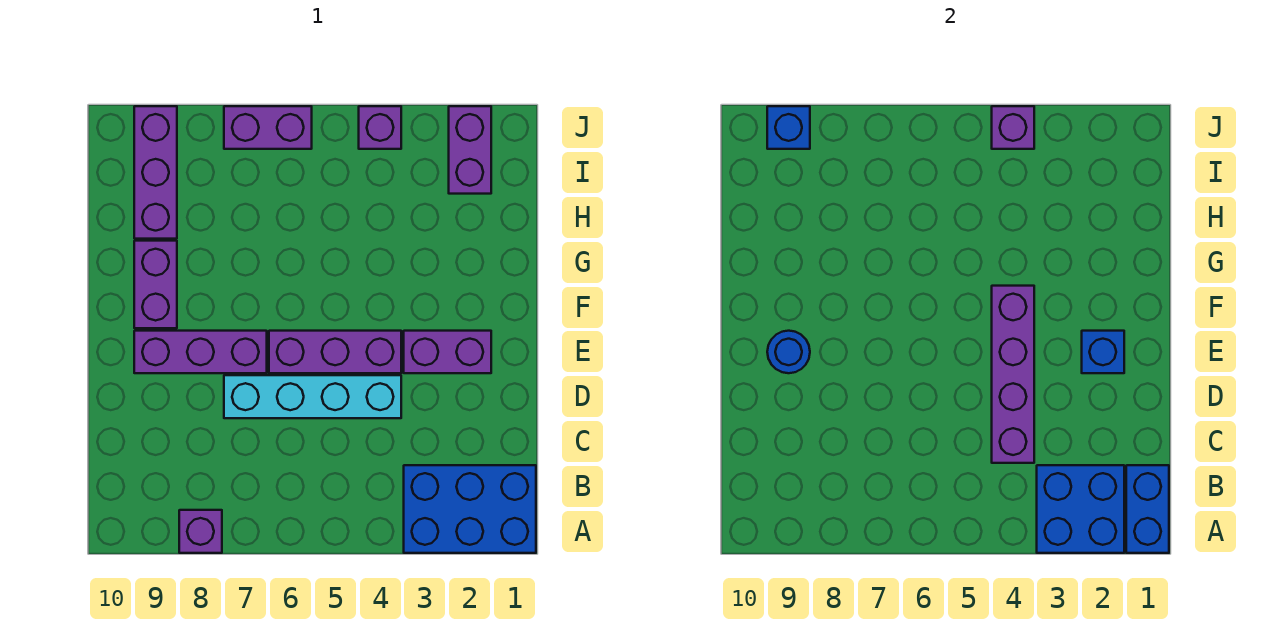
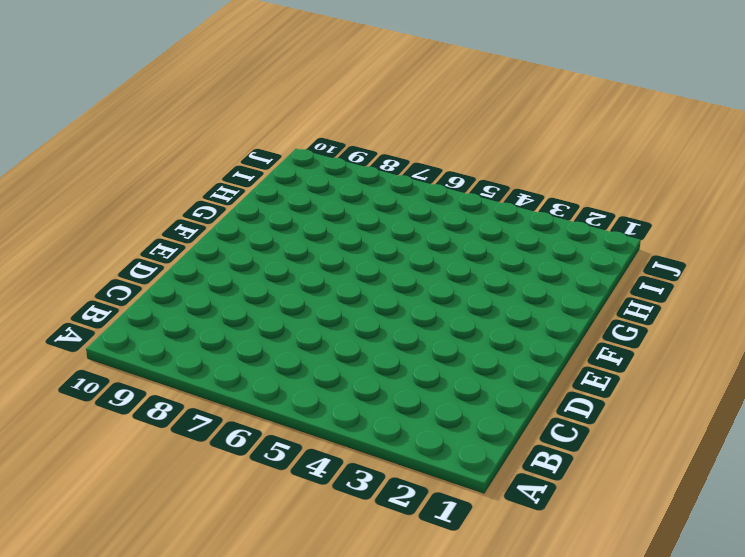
none -> blue 2x3 brick [404,465,536,553]
none -> purple 1x1 brick [179,510,222,553]
none -> cyan 1x4 brick [224,375,401,418]

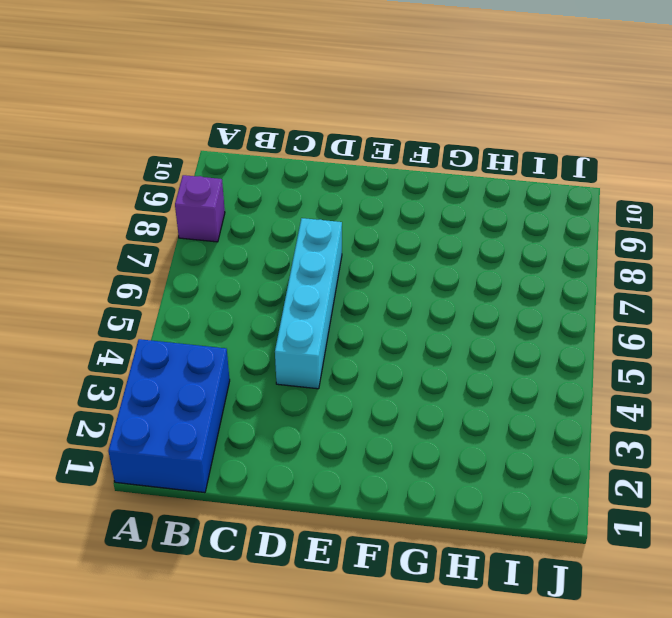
none -> purple 1x2 brick [404,331,491,373]
none -> purple 1x3 brick [269,331,401,373]
none -> purple 1x3 brick [134,331,267,373]

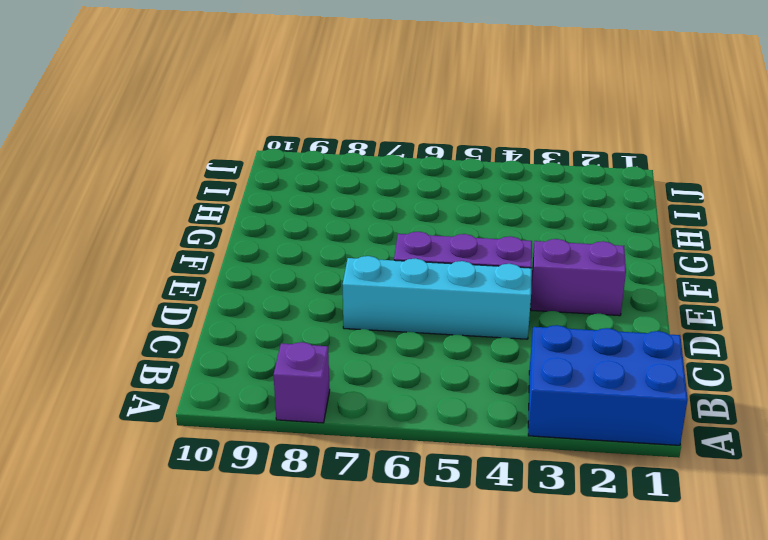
none -> purple 1x3 brick [134,331,267,373]
none -> purple 1x2 brick [134,241,177,328]
none -> purple 1x3 brick [134,106,177,239]

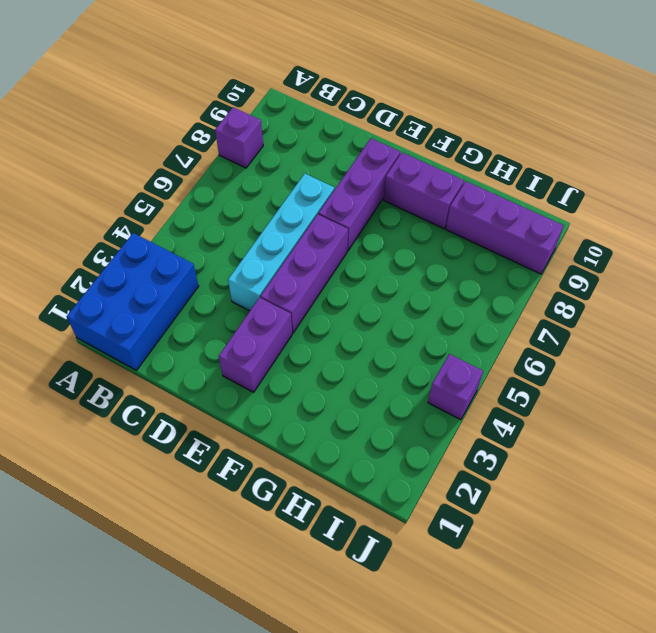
none -> purple 1x2 brick [449,106,491,194]
none -> purple 1x2 brick [224,106,312,149]
none -> blue 1x2 brick [1126,465,1169,553]

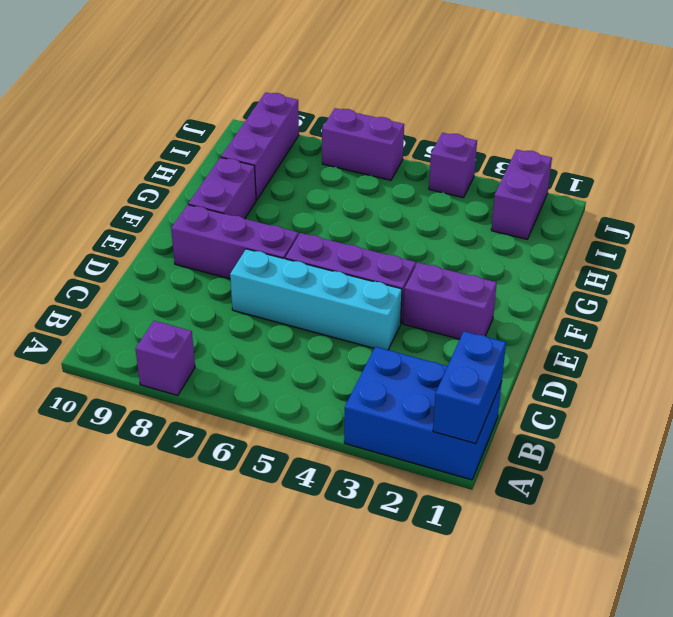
none -> blue 2x2 brick [1037,465,1124,553]
none -> purple 1x4 brick [992,286,1034,463]
none -> blue 1x1 brick [1082,331,1124,373]

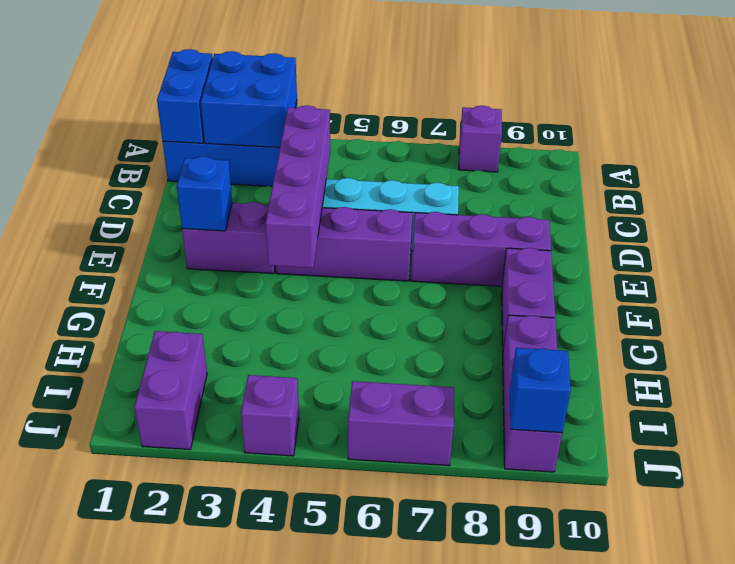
none -> blue 1x1 round brick [767,331,810,373]
none -> purple 1x1 brick [992,106,1034,149]

